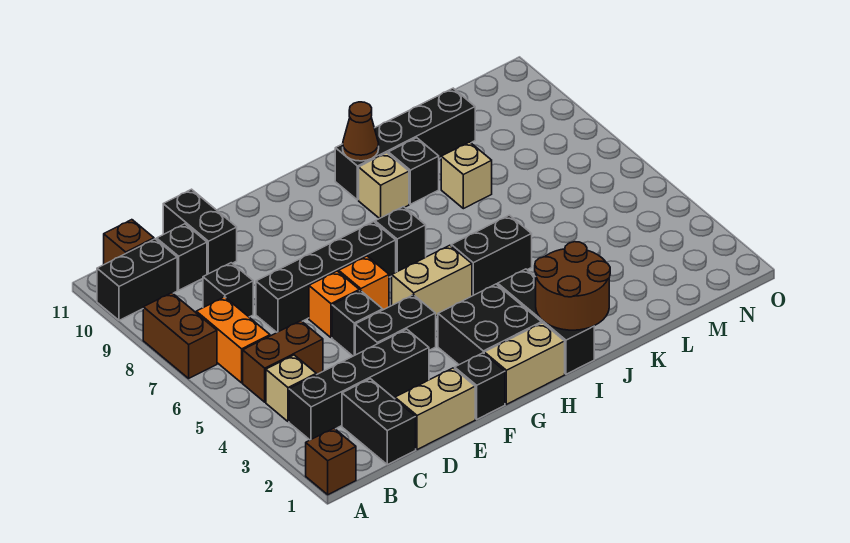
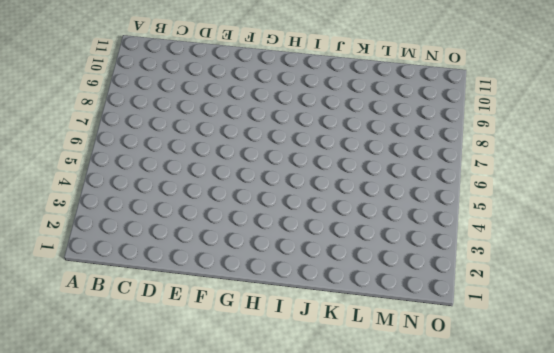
none -> brown 1x1 brick [306,428,356,495]
none -> brown 1x2 brick [143,293,217,378]
none -> black 1x2 brick [97,239,177,320]
none -> black 1x4 brick [289,329,429,440]

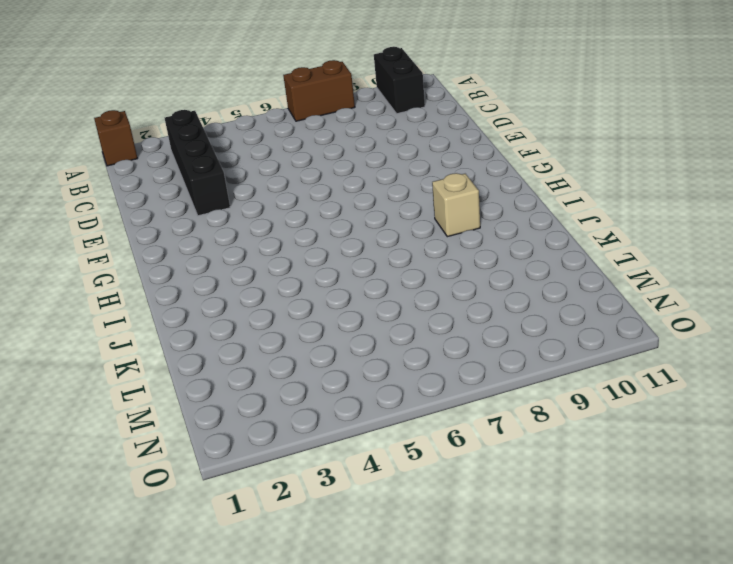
none -> tan 1x1 brick [266,355,316,422]
none -> brown 1x2 brick [243,321,323,402]
none -> orange 1x2 brick [196,297,270,383]
none -> brown 1x1 brick [104,220,154,264]

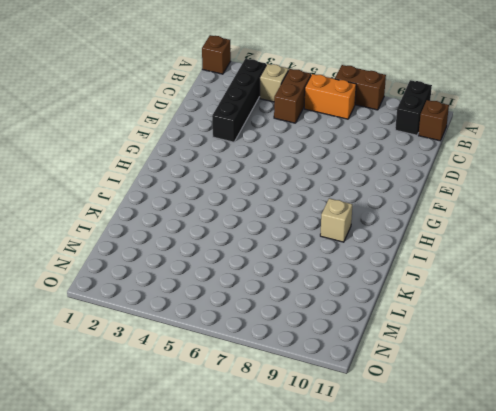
none -> black 1x2 brick [342,379,416,465]
none -> black 1x1 brick [203,263,253,317]
none -> black 1x1 brick [157,224,207,290]
none -> tan 1x2 brick [395,368,475,450]

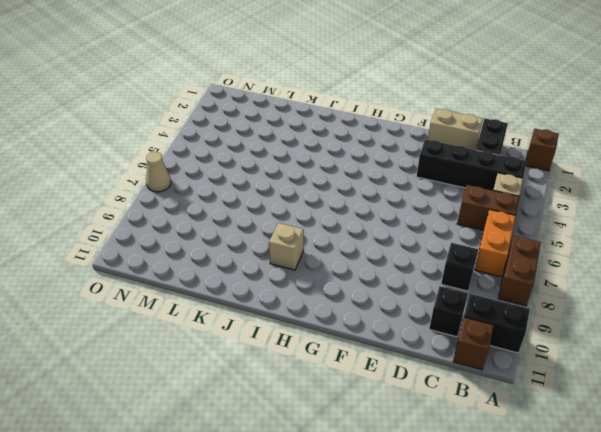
tan 1x1 cone [146,152,171,192] -> none
none -> black 1x4 brick [256,222,396,332]
none -> black 1x2 brick [163,189,237,274]
none -> black 1x2 brick [355,295,436,355]
none -> black 1x1 brick [332,290,383,356]

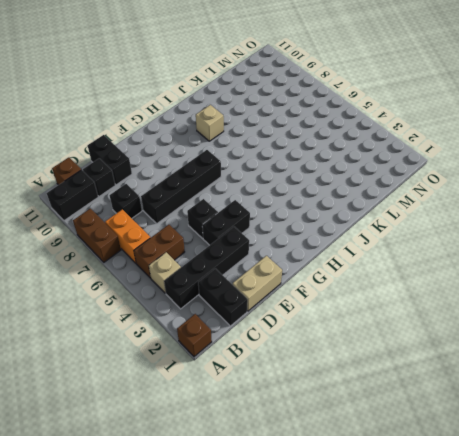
none -> orange 1x1 brick [309,271,359,338]
none -> black 1x1 brick [455,353,505,419]
none -> orange 1x1 brick [339,256,389,310]
none -> tan 1x2 brick [484,323,565,404]

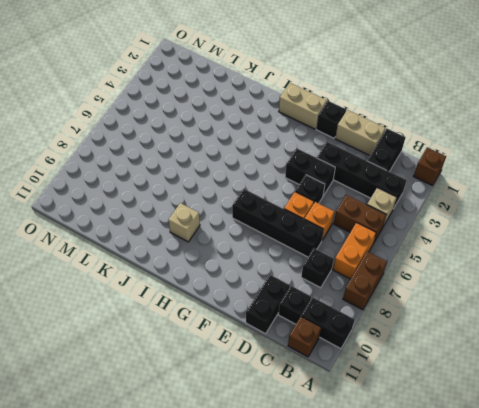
orange 1x1 brick [305,202,335,240] -> orange 1x1 brick moved to [339,256,389,310]
none -> black 2x2 brick [438,284,541,365]
none -> tan 1x2 brick [392,245,472,316]
none -> black 1x1 brick [375,207,426,272]
none -> black 1x3 brick [498,269,594,374]

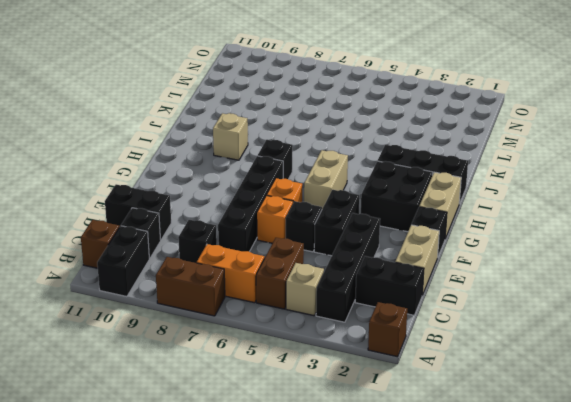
none -> black 1x2 brick [451,215,532,296]
none -> black 1x4 brick [335,88,475,200]
none -> black 1x1 brick [388,138,439,204]
none -> tan 1x1 brick [441,142,492,209]

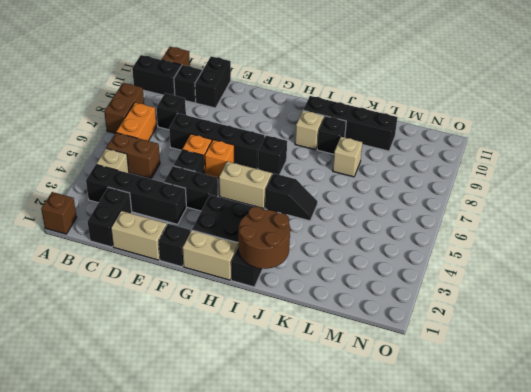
black 1x2 slope [265,173,317,221] -> black 1x2 brick [451,215,532,296]
none -> brown 1x1 cone [343,102,379,161]

